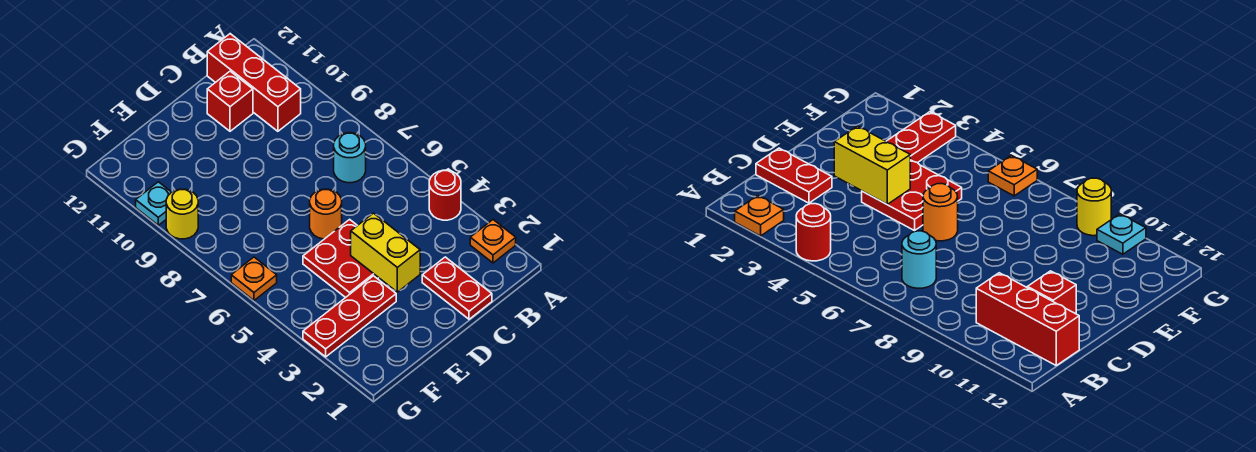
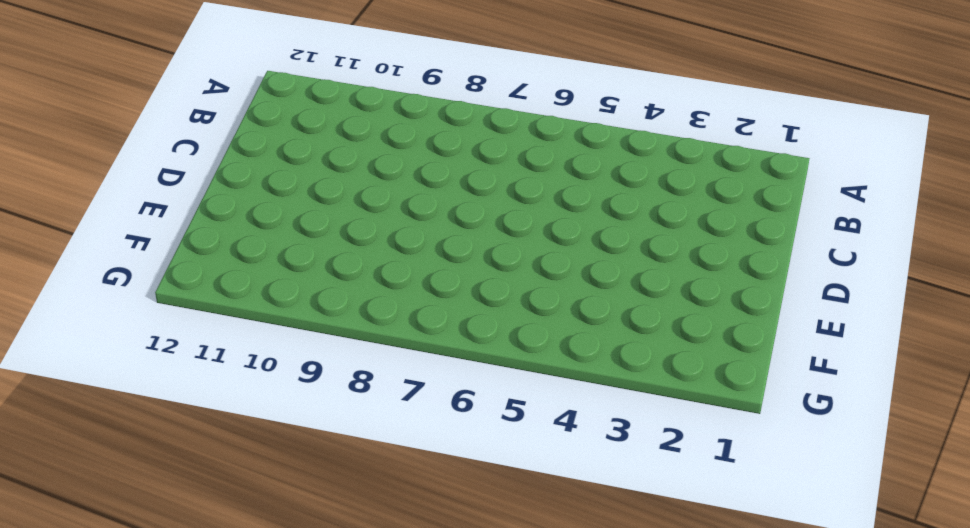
none -> orange 1x1 plate [470,220,516,263]
none -> red 1x1 round brick [429,170,461,220]
none -> cyan 1x1 round brick [334,133,366,183]

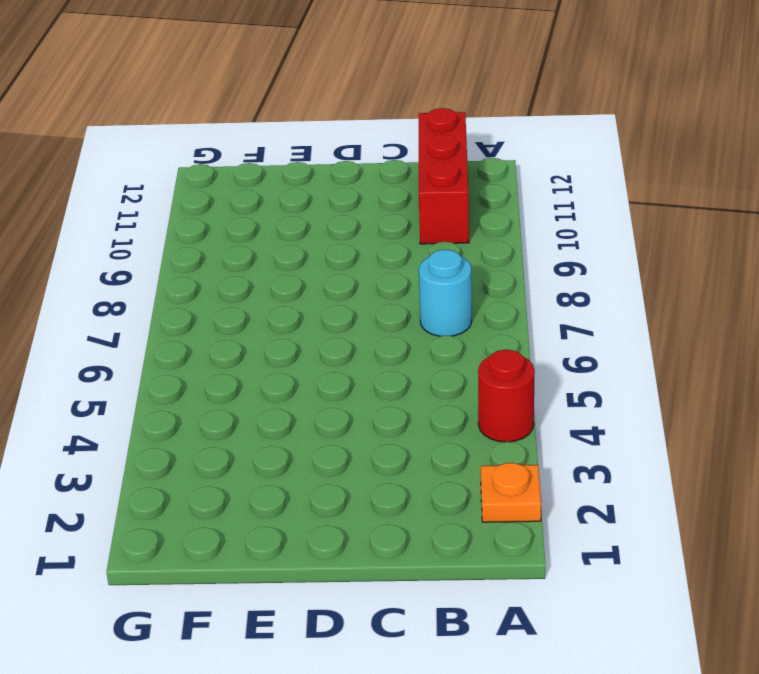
none -> red 1x2 plate [422,257,492,319]
none -> red 1x1 brick [207,71,253,131]
none -> red 2x2 plate [303,219,378,298]

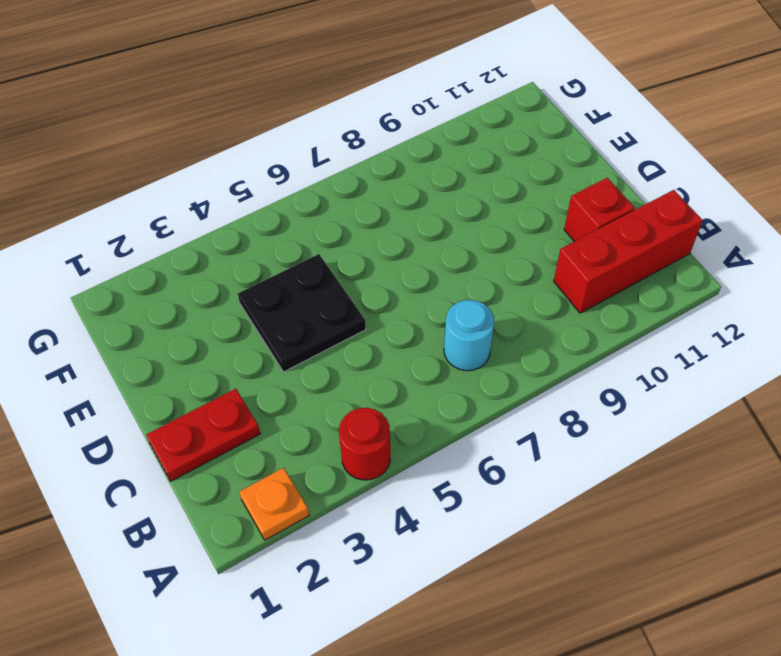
black 2x2 plate [238,254,366,372] -> red 2x2 plate [303,219,378,298]
none -> orange 1x1 round brick [310,189,342,239]
none -> red 1x3 plate [303,276,396,357]
none -> orange 1x1 plate [231,257,277,300]

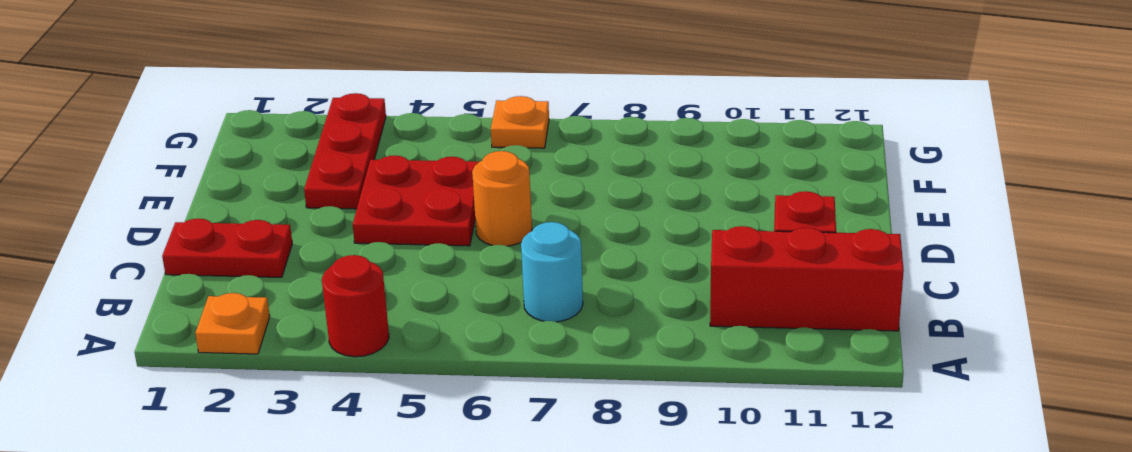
none -> yellow 1x1 round brick [166,189,198,239]
none -> cyan 1x1 plate [136,182,171,225]
none -> yellow 1x2 brick [351,213,420,292]

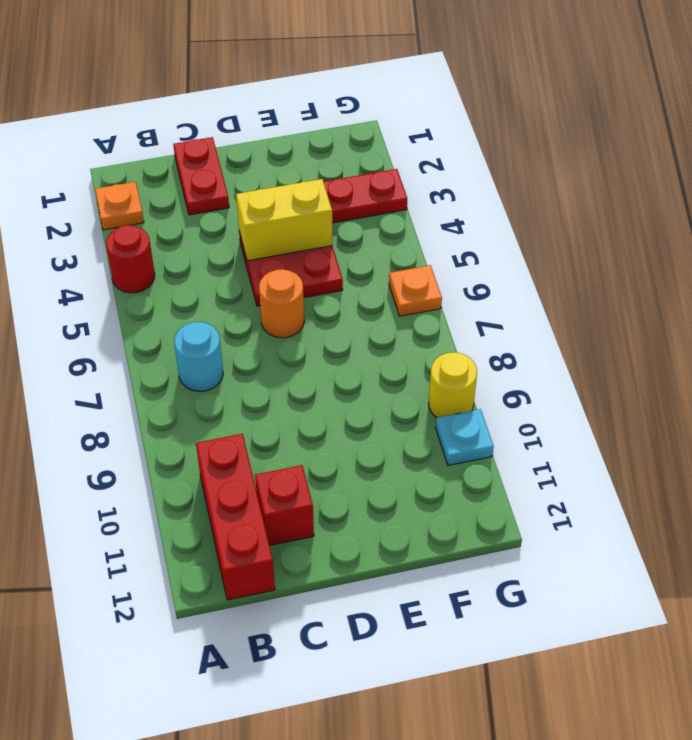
yellow 1x2 brick [236,179,333,261] -> yellow 1x2 brick turned to [351,213,420,292]

